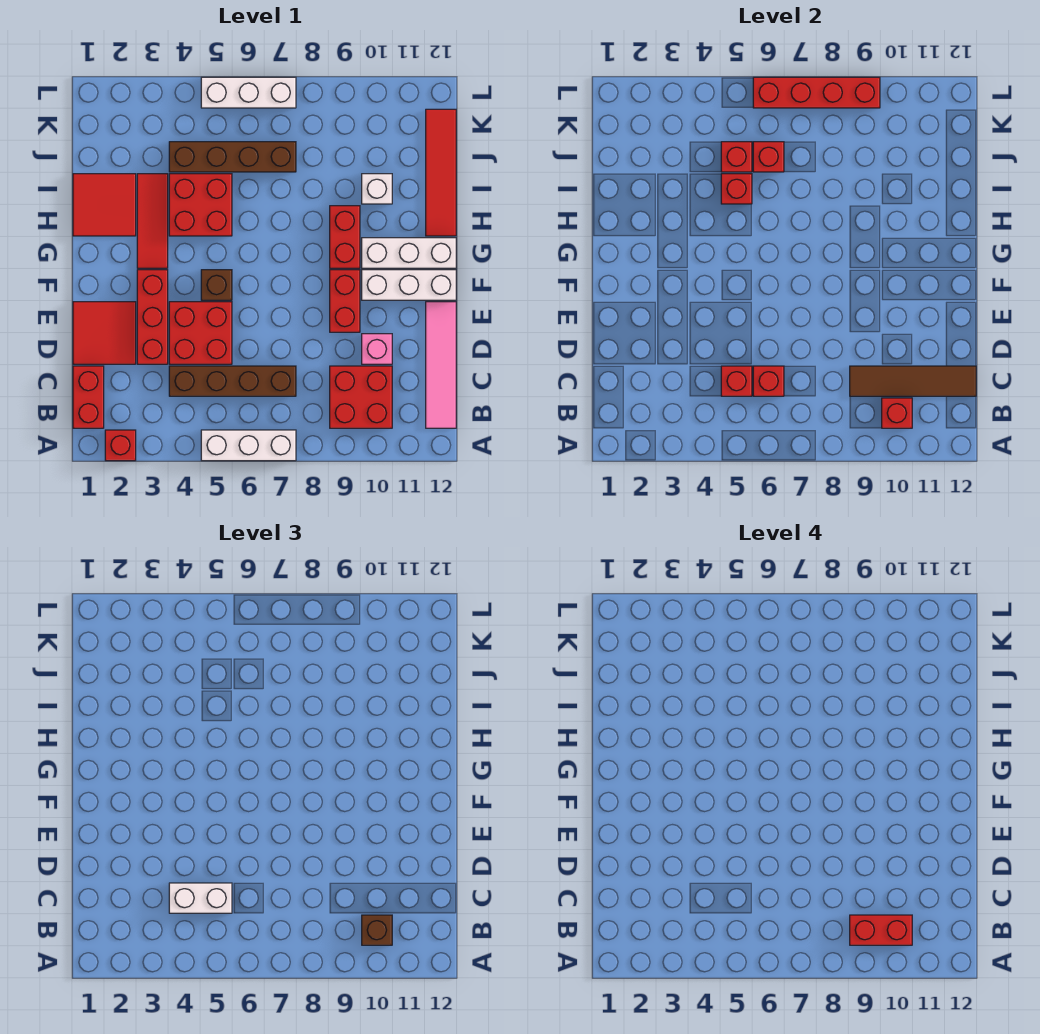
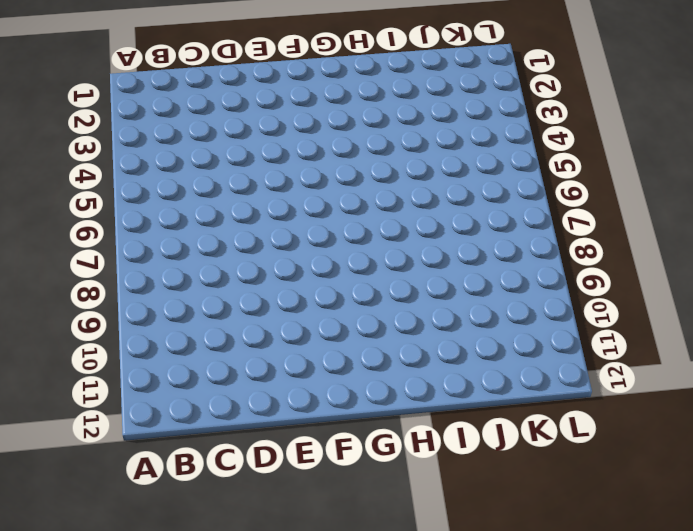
none -> red 1x1 brick [105,430,136,461]
none -> white 1x3 brick [201,430,296,461]
none -> red 1x2 brick [73,366,104,428]
none -> red 2x2 brick [330,366,392,428]

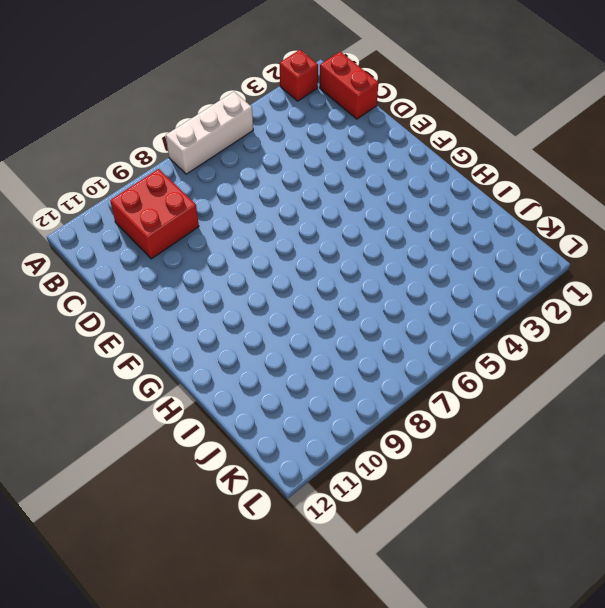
none -> pink 1x4 tile [426,302,456,428]
none -> brown 1x4 brick [169,366,296,396]
none -> red 2x2 tile [73,302,136,364]
none -> red 1x3 brick [137,270,168,364]

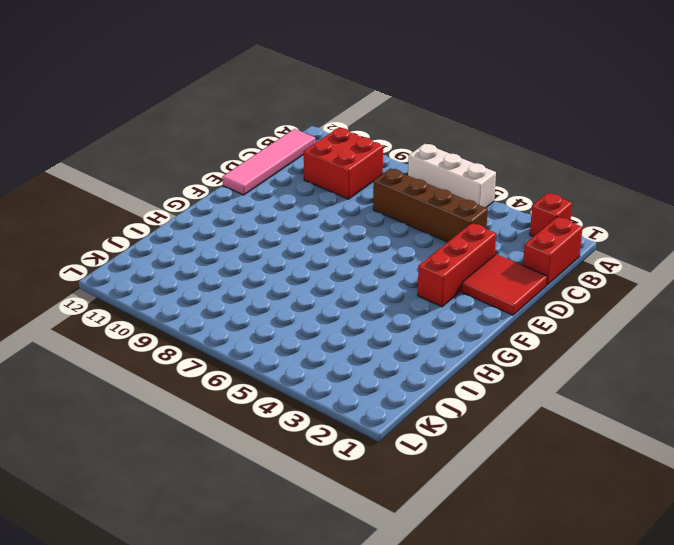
none -> red 2x2 brick [169,302,232,364]
none -> pink 1x1 brick [362,334,392,364]
none -> red 1x2 brick [330,270,360,332]
none -> brown 1x1 brick [201,270,232,300]

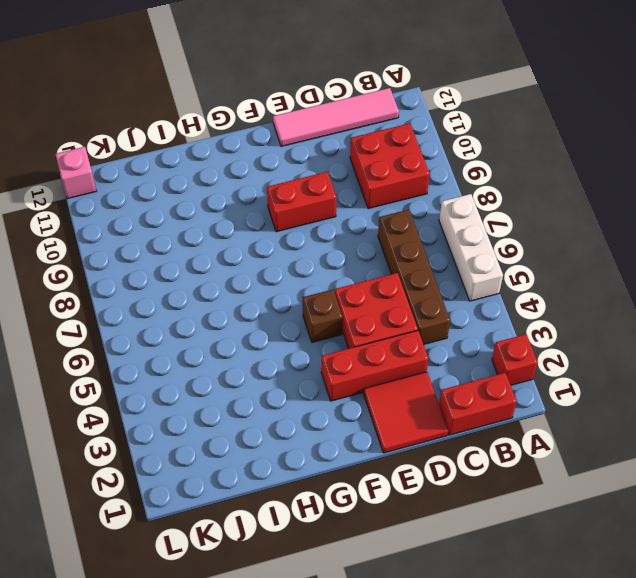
pink 1x1 brick [55,147,96,199] -> pink 1x1 brick moved to [362,334,392,364]
none -> white 1x3 brick [362,270,456,300]
none -> red 1x3 tile [137,174,168,268]
none -> red 1x2 brick [330,206,360,268]
none -> white 1x3 brick [362,238,456,268]

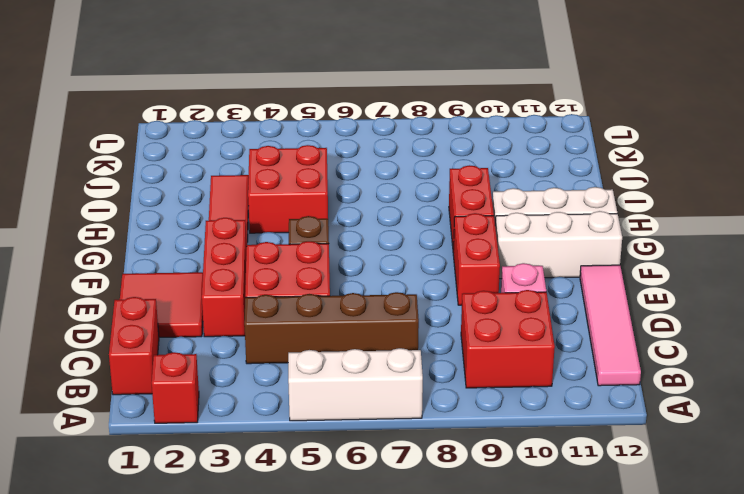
none -> red 2x2 tile [73,174,136,236]
none -> red 1x4 tile [426,109,456,236]
none -> white 1x1 brick [362,174,392,204]
none -> brown 1x4 brick [169,142,296,172]

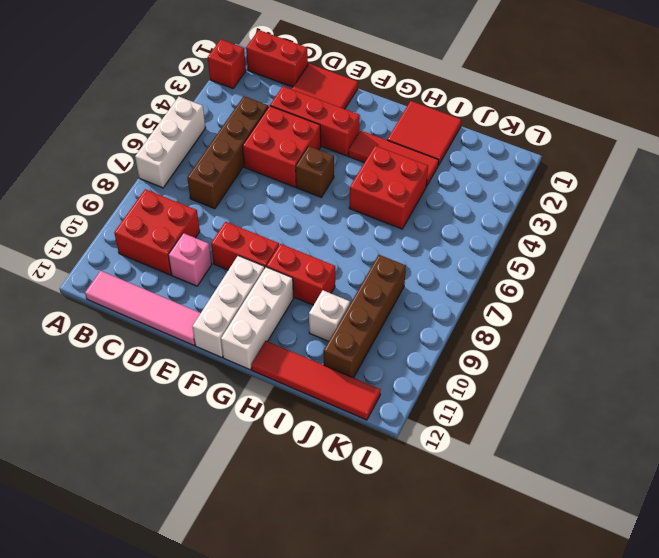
brown 1x4 brick [324,255,406,378] -> brown 1x4 brick moved to [169,142,296,172]
none -> white 1x3 brick [201,77,296,108]
none -> red 1x1 brick [882,398,912,428]
none -> red 1x1 brick [721,366,752,396]
none -> red 1x1 brick [753,366,784,396]

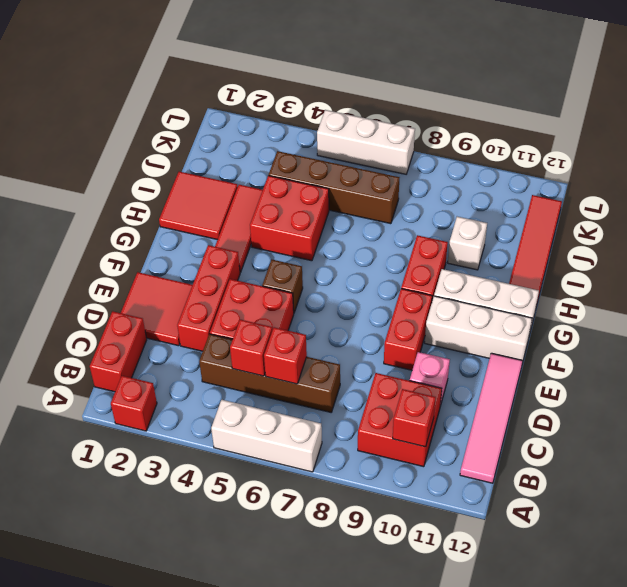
none -> brown 1x4 tile [850,366,976,396]
none -> red 1x1 brick [721,174,752,204]
none -> red 1x1 brick [721,142,752,172]
none -> red 1x1 brick [753,142,784,172]

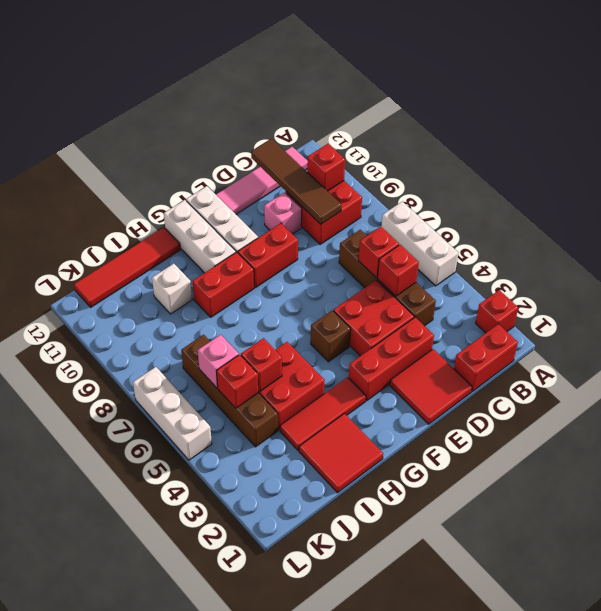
pink 1x1 brick [198,335,239,388] -> red 1x1 brick [753,142,784,172]
none -> red 1x4 brick [753,77,880,108]
none -> brown 1x1 brick [362,915,392,945]
none -> white 1x2 brick [169,883,232,913]
none -> red 1x2 brick [850,915,912,945]

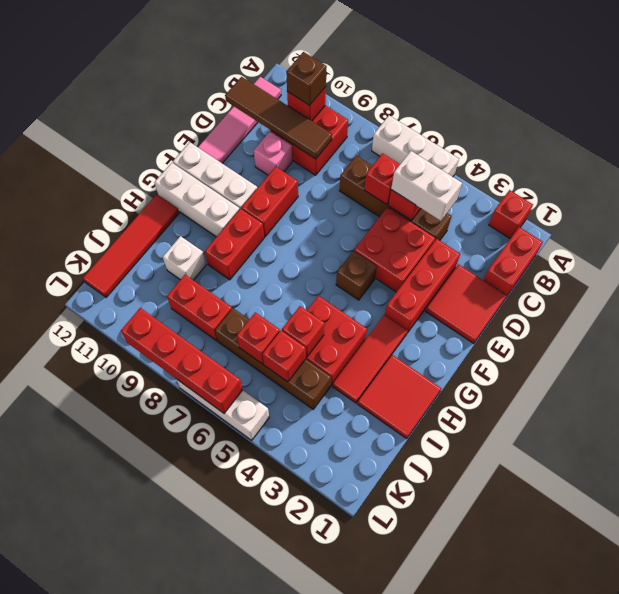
red 1x2 brick [167,275,232,341] -> red 1x2 brick moved to [850,915,912,945]

